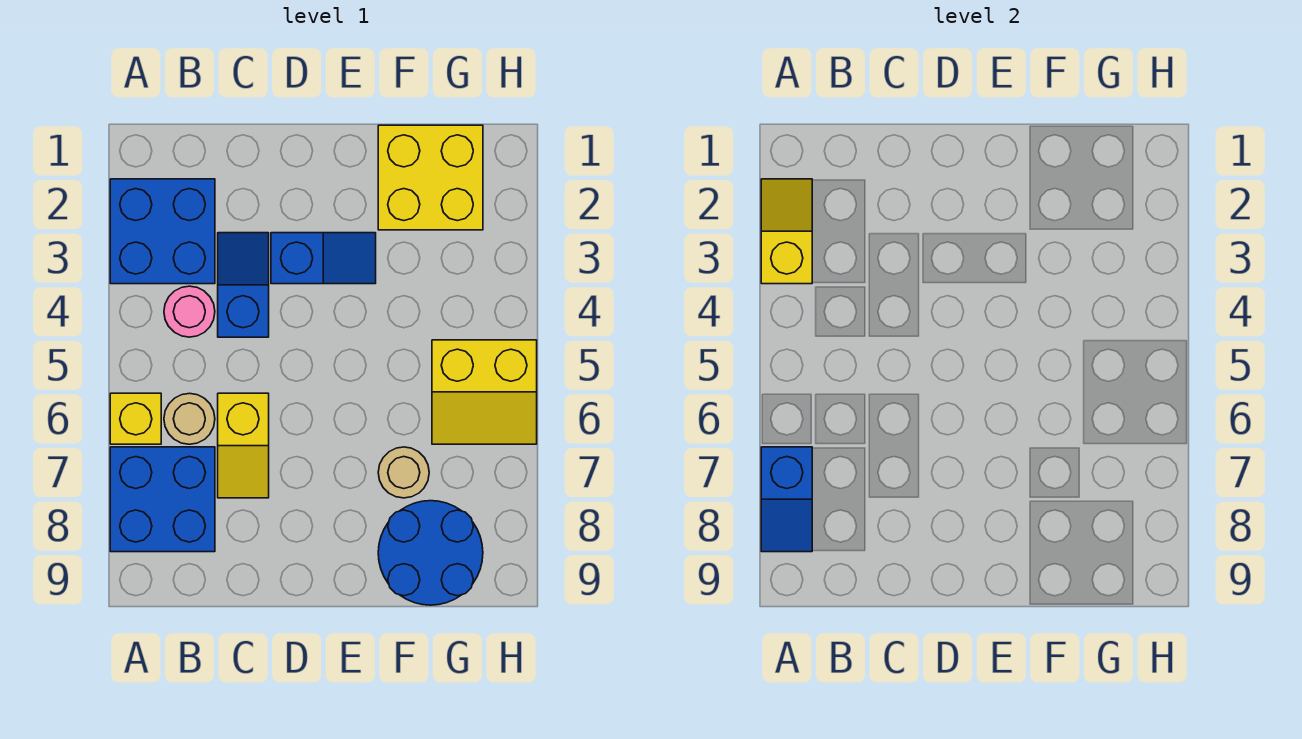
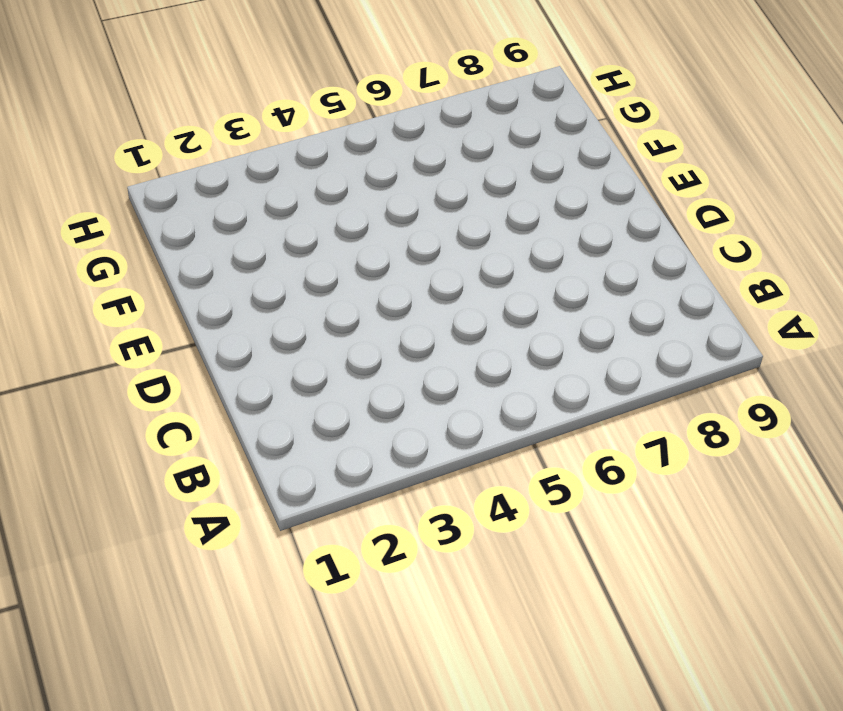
none -> blue 2x2 brick [110,179,215,284]
none -> yellow 1x1 brick [110,393,161,444]
none -> blue 2x2 brick [110,447,215,552]

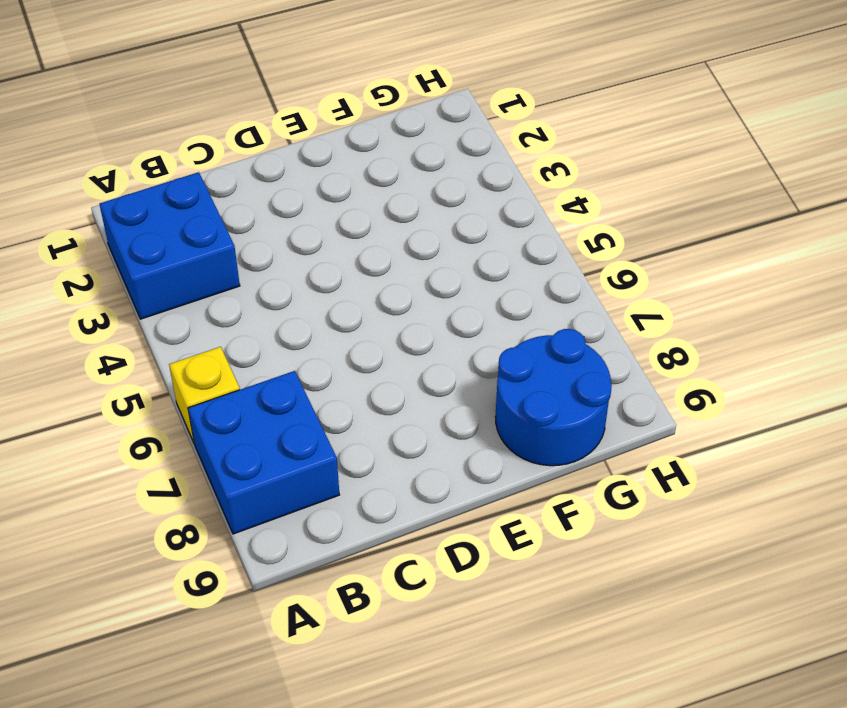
none -> pink 1x1 round brick [164,286,215,337]
none -> tan 1x1 round brick [164,393,215,444]
none -> blue 1x2 slope [218,233,269,337]

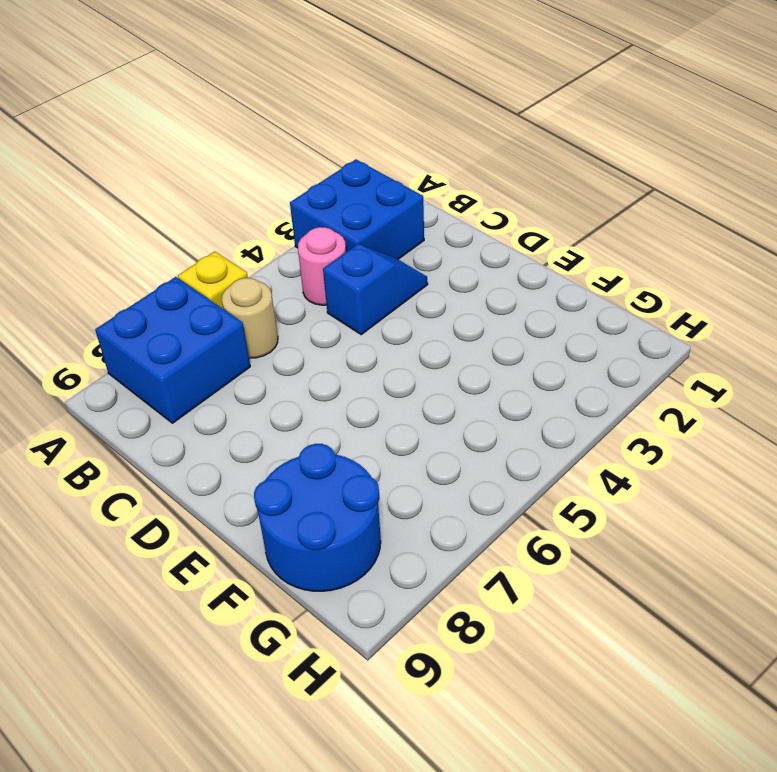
none -> yellow 1x2 slope [218,393,269,498]
none -> blue 1x2 slope [271,233,376,284]
none -> yellow 2x2 brick [378,125,483,230]

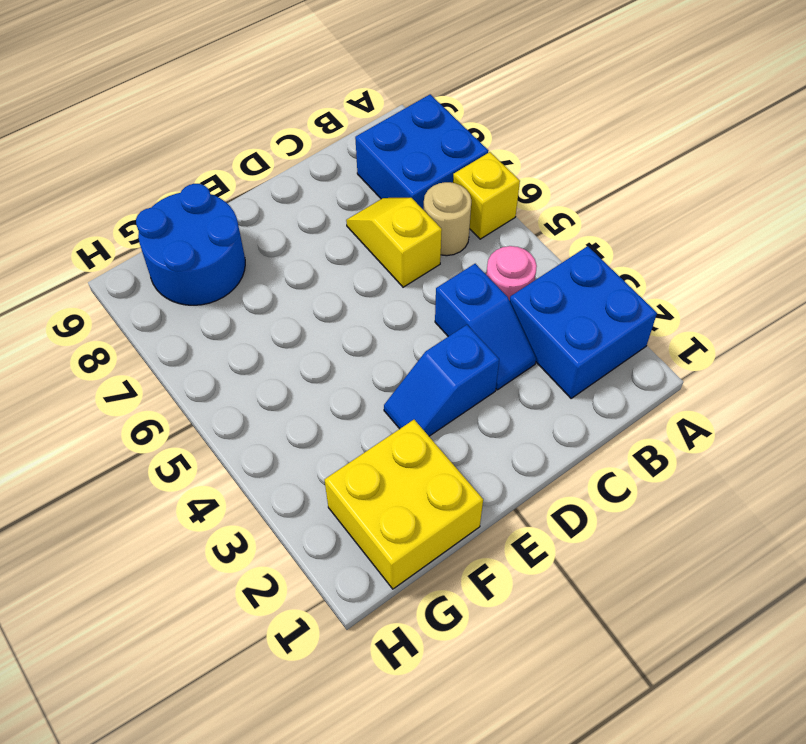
none -> tan 1x1 round brick [378,447,429,498]
none -> yellow 2x2 slope [432,340,537,444]
none -> yellow 1x2 slope [761,179,812,284]

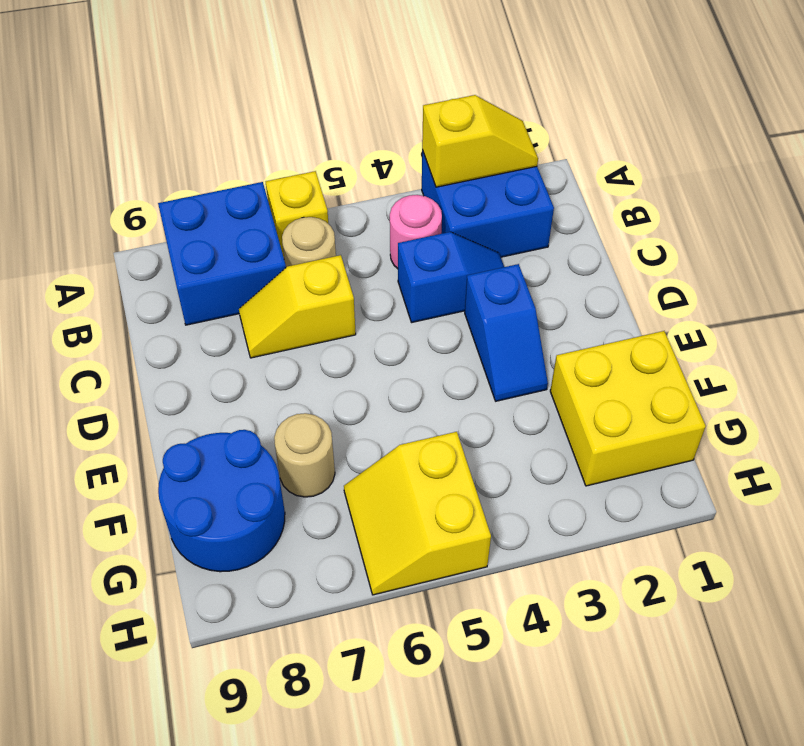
none -> blue 1x2 slope [761,447,812,552]

